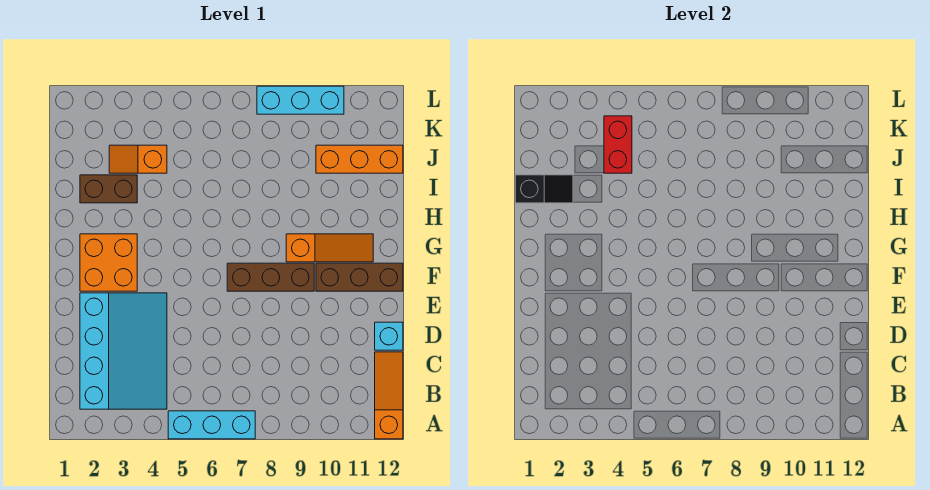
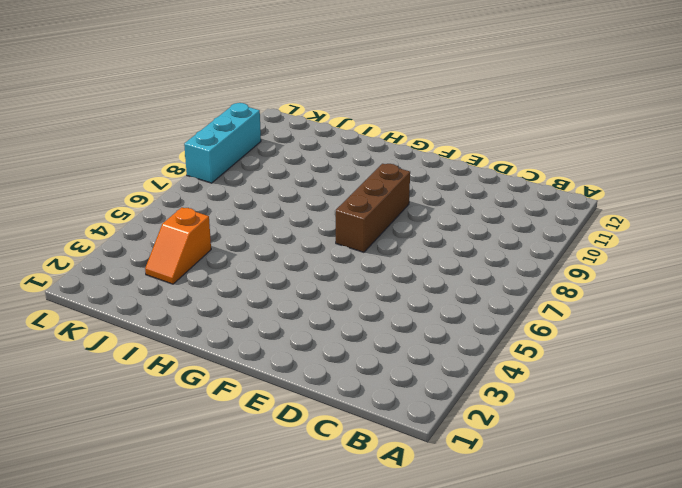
none -> cyan 1x3 brick [168,411,255,439]
none -> orange 1x3 slope [375,352,403,439]
none -> cyan 3x4 slope [80,293,167,409]

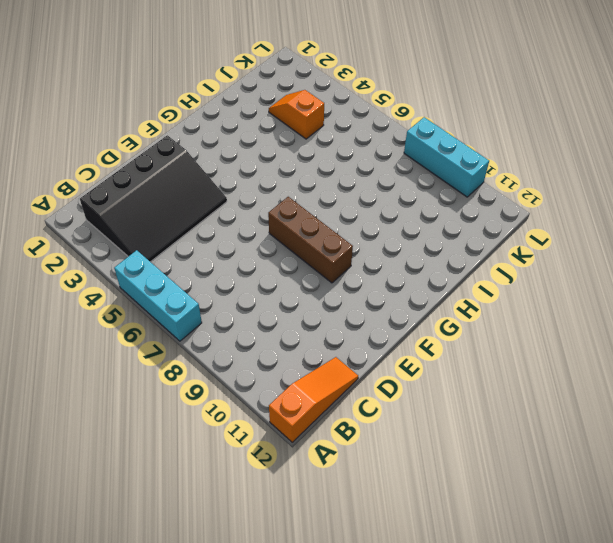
black 3x4 slope [80,135,227,262] -> cyan 3x4 slope [80,293,167,409]
none -> cyan 1x1 brick [375,322,403,350]
none -> orange 2x2 brick [80,234,137,291]
none -> brown 1x3 brick [316,263,403,291]

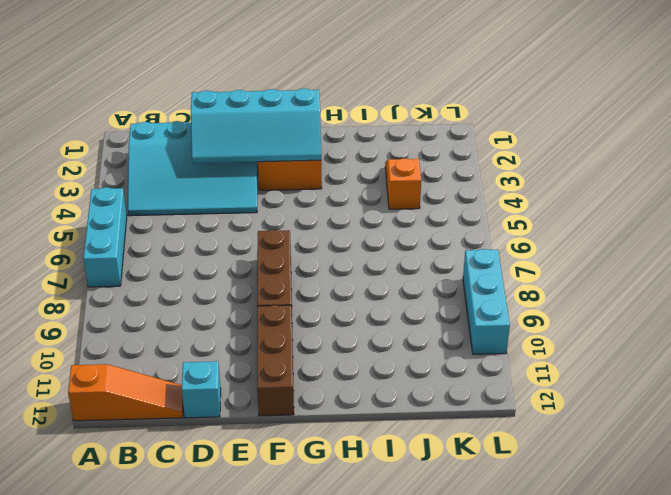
cyan 2x4 slope [191,88,321,163] -> none
none -> orange 1x3 slope [286,234,373,262]
none -> brown 1x2 brick [80,175,137,203]
none -> orange 1x3 brick [316,145,403,173]

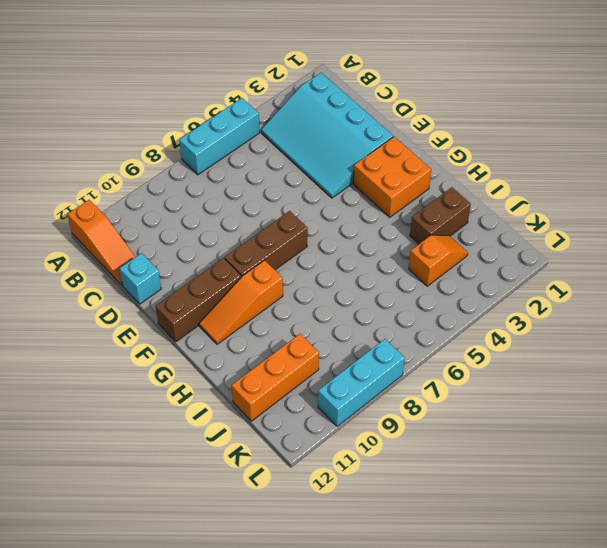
none -> black 1x2 slope [515,175,573,203]
none -> red 1x2 brick [604,116,632,173]

